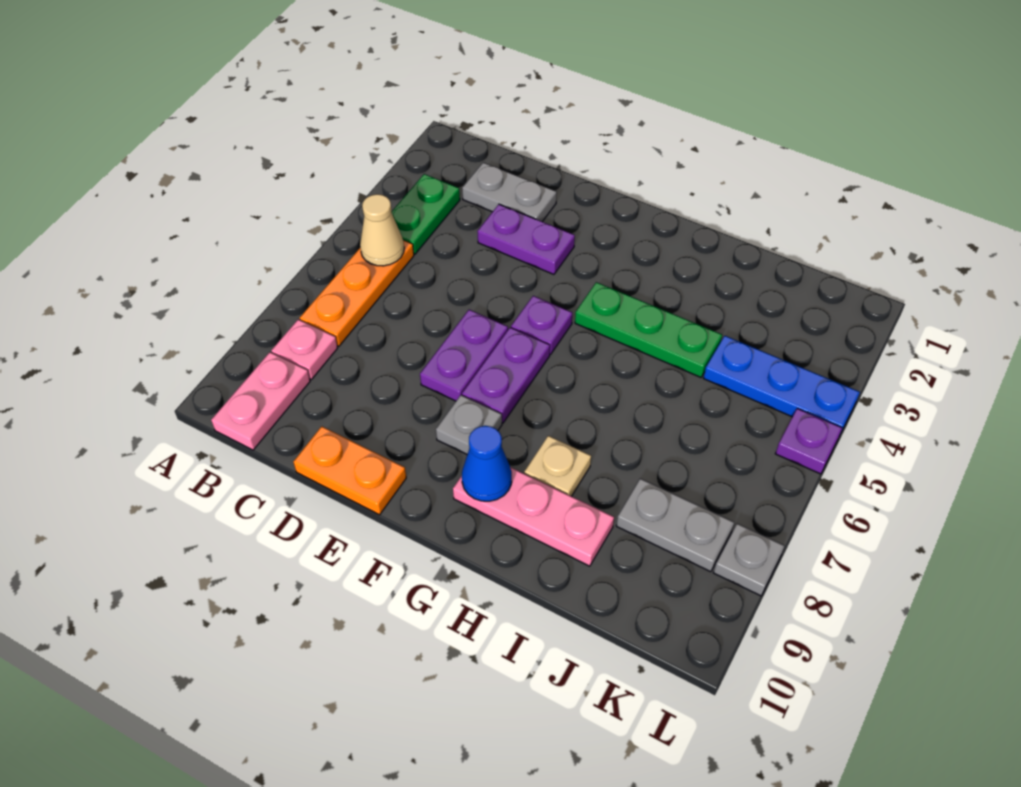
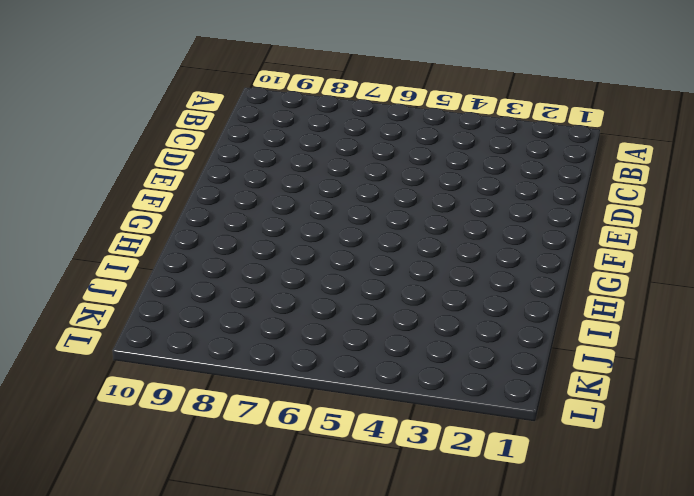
none -> green 1x2 plate [391,174,460,254]
none -> orange 1x3 plate [300,240,414,346]
none -> pink 1x1 plate [271,319,338,379]

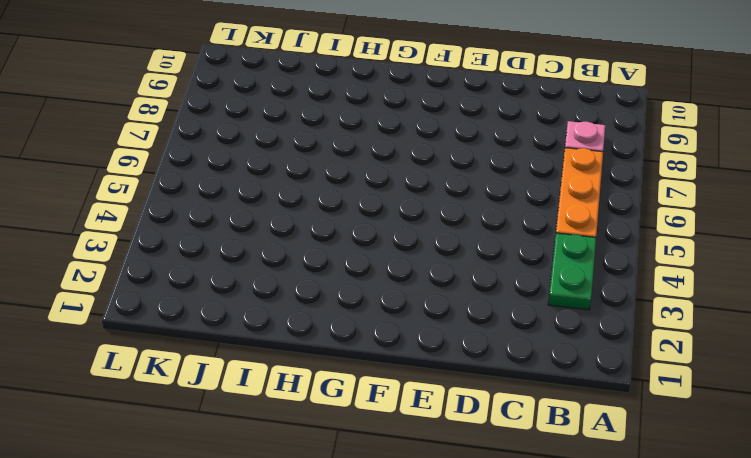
none -> pink 1x2 plate [211,352,310,450]
none -> grey 1x2 plate [462,163,557,221]
none -> purple 1x2 plate [477,204,575,274]

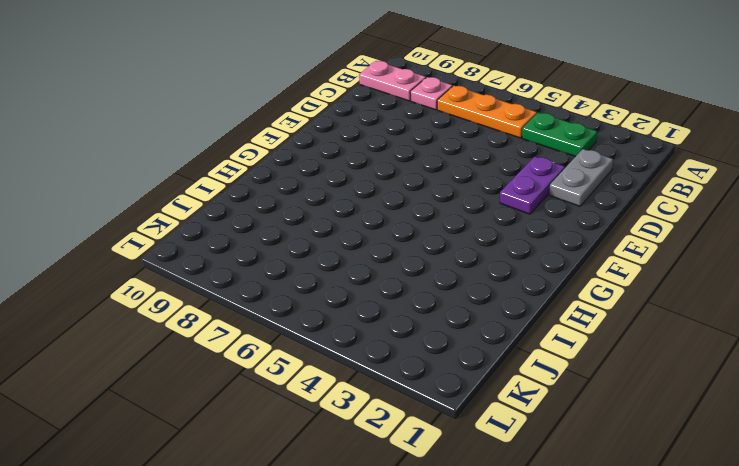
none -> orange 1x2 plate [293,426,406,515]
none -> purple 1x2 plate [420,310,508,401]
none -> purple 1x1 plate [511,296,572,355]

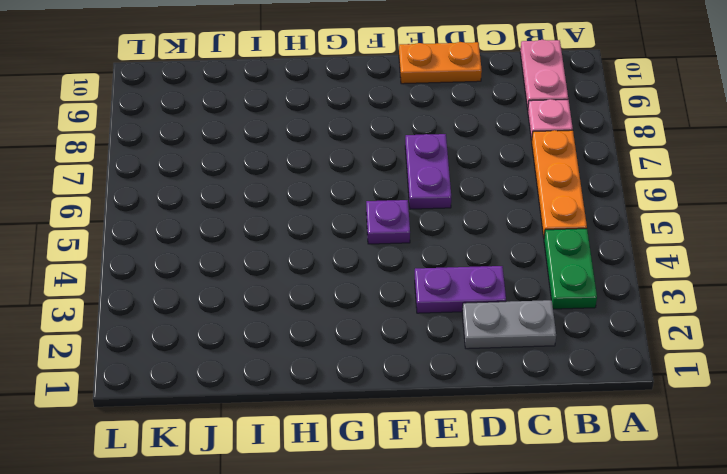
none -> purple 1x2 plate [462,328,550,423]
none -> grey 1x1 plate [436,395,502,454]
none -> green 1x3 plate [575,282,722,377]

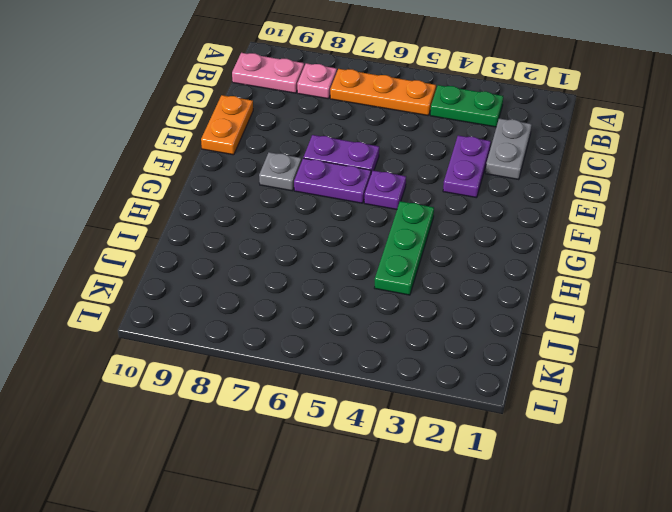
none -> pink 1x3 plate [453,467,614,566]
none -> tan 1x1 plate [524,436,591,496]
none -> blue 1x3 plate [704,336,860,434]

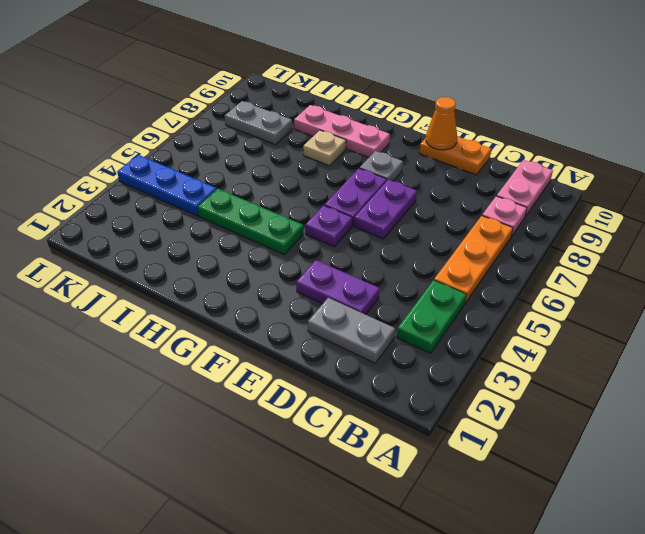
orange 1x1 cone [426,97,457,150] -> none
none -> purple 1x1 plate [775,409,842,474]
none -> grey 1x1 plate [713,524,784,596]
none -> tan 1x1 cone [360,194,404,266]

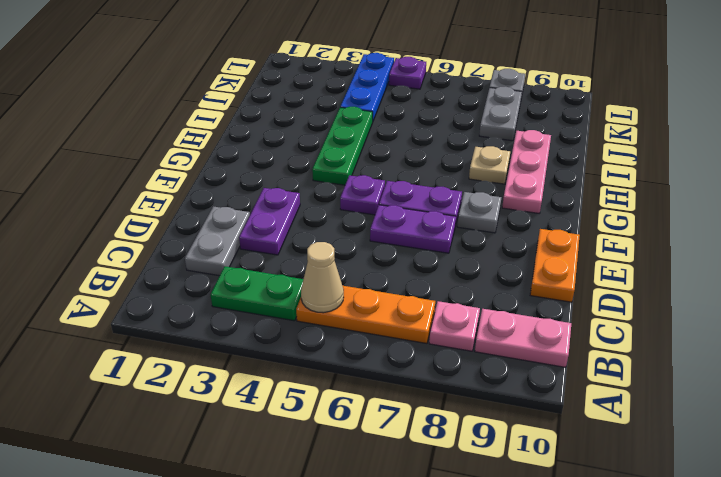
none -> blue 1x1 cone [462,426,512,501]

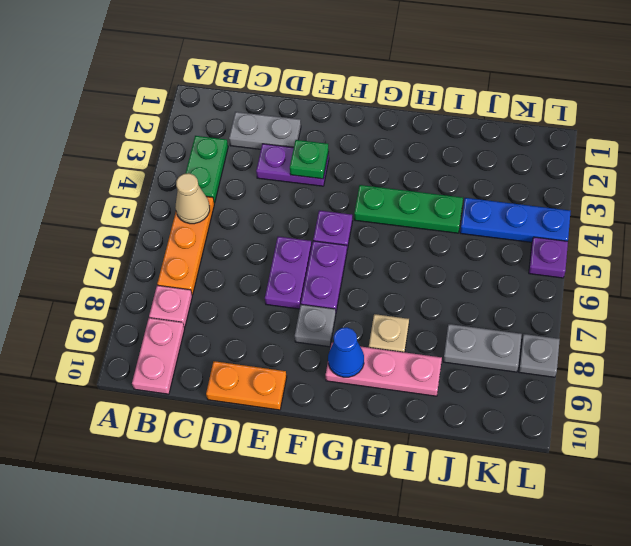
green 1x1 plate [290,140,329,179] -> none

